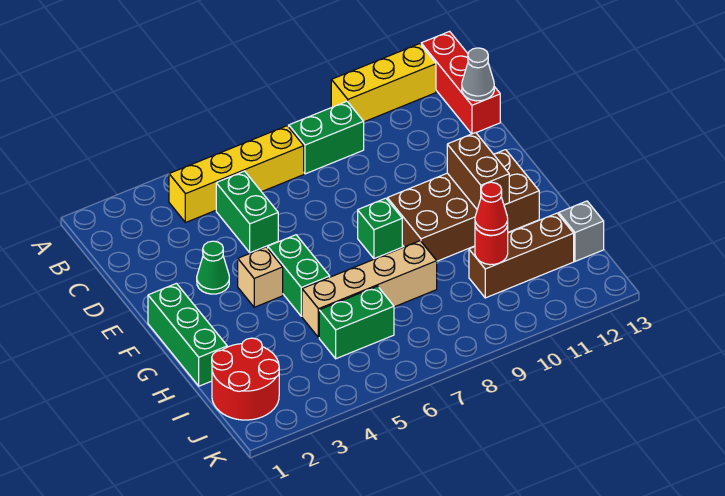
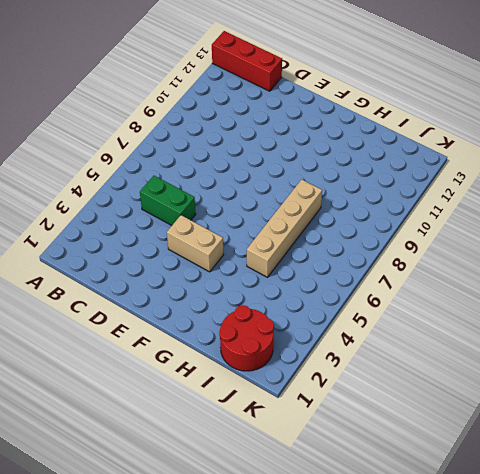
tan 1x2 brick [167,215,224,272] -> tan 1x1 brick [238,247,283,307]
none -> yellow 1x3 brick [331,44,436,122]
none -> yellow 1x4 brick [169,126,304,223]
none -> green 1x2 brick [289,101,364,174]

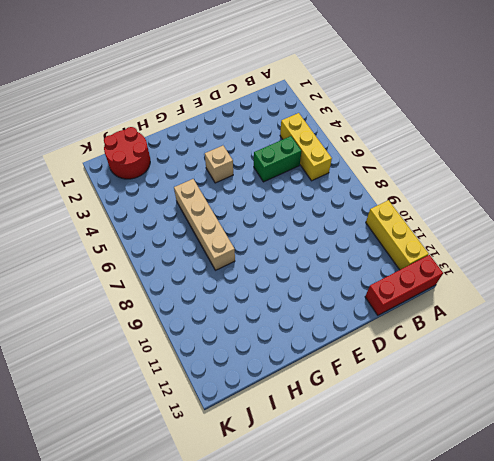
yellow 1x3 brick [280,113,332,181] -> yellow 1x4 brick [169,126,304,223]
none -> green 1x2 brick [289,101,364,174]
none -> green 1x1 cone [197,241,229,294]
none -> green 1x3 brick [148,283,227,386]

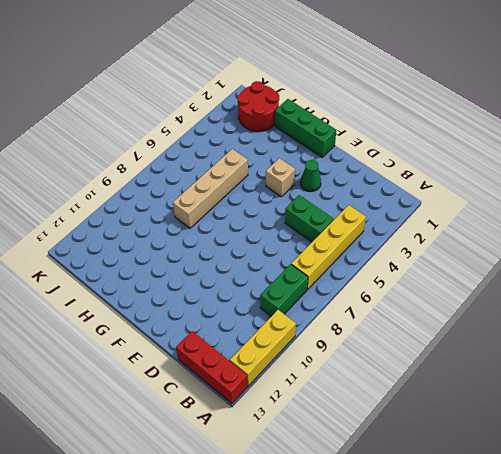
none -> green 1x2 brick [268,235,330,316]
none -> green 1x1 brick [358,198,402,259]
none -> brown 2x4 brick [387,150,539,261]

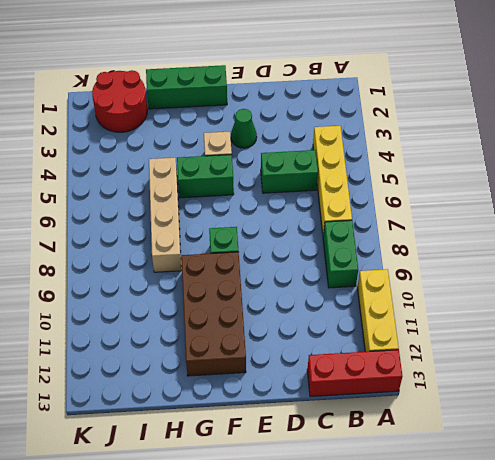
none -> green 1x2 brick [319,286,394,359]
none -> brown 1x3 brick [469,213,574,298]
none -> grey 1x1 brick [559,201,604,261]

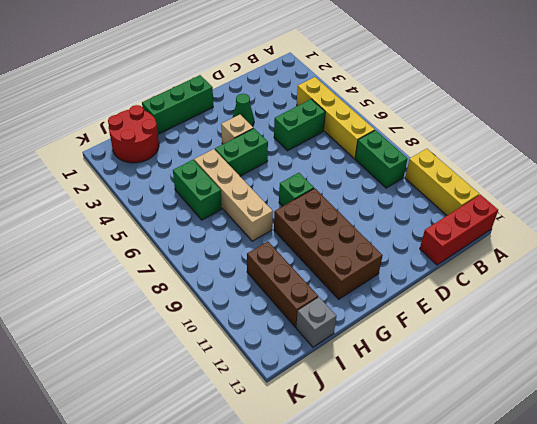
none -> grey 1x1 cone [462,48,494,101]
none -> brown 1x2 brick [447,133,509,209]
none -> red 1x1 round brick [475,226,508,265]

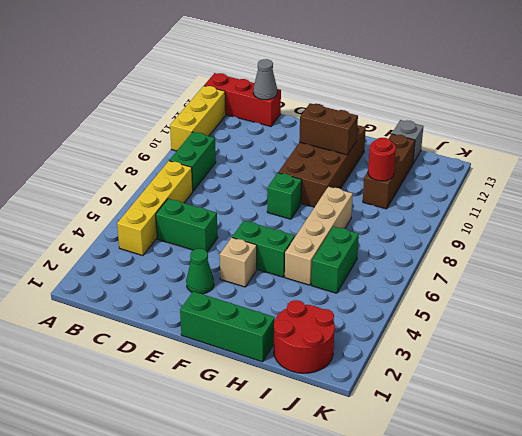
none -> red 1x1 cone [475,182,508,235]

